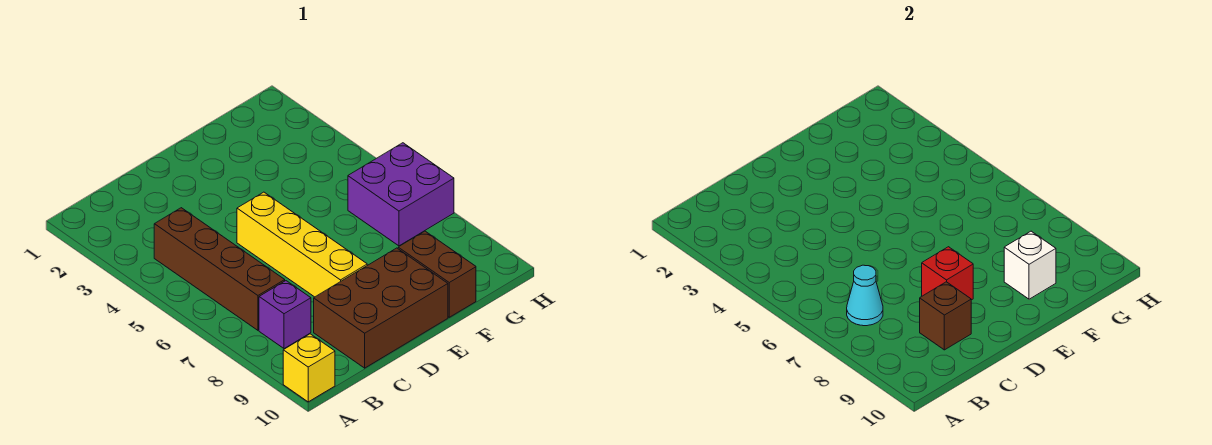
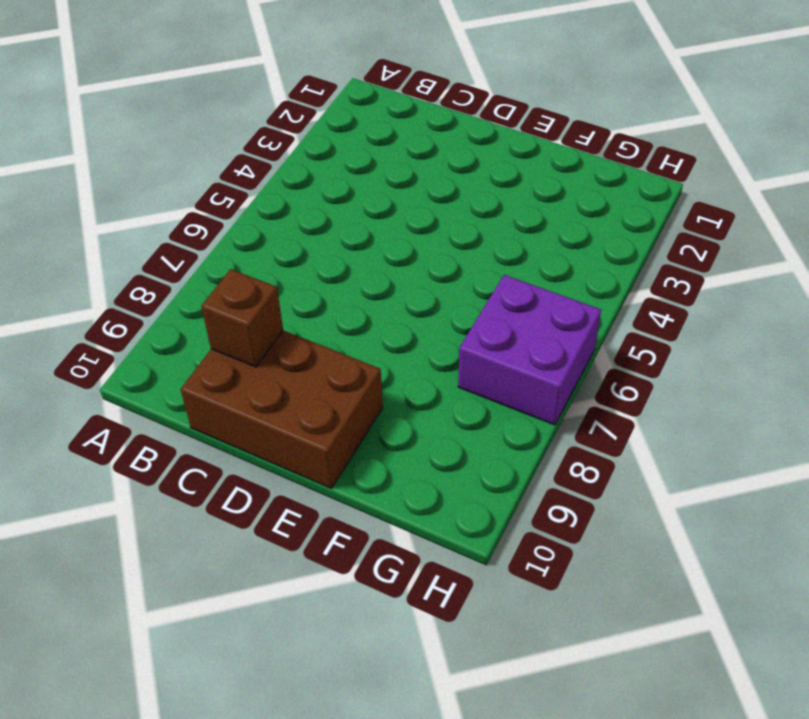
none -> yellow 1x1 brick [283,334,335,402]
none -> brown 1x4 brick [154,208,285,330]

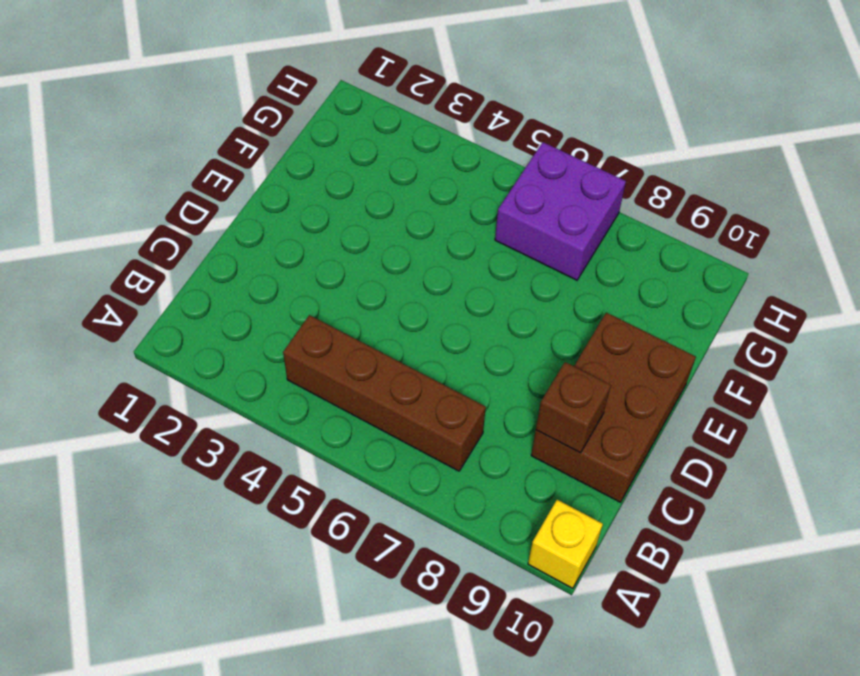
none -> purple 1x1 brick [259,281,311,349]
none -> yellow 1x4 brick [237,192,367,297]

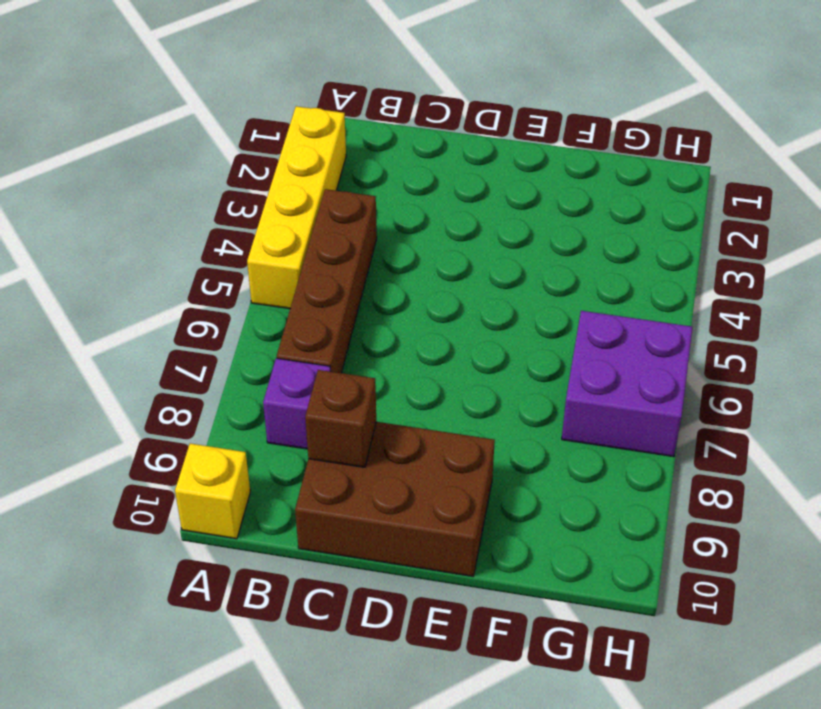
yellow 1x4 brick [247,106,346,309] -> yellow 1x4 brick moved to [237,192,367,297]
none -> brown 1x2 brick [398,231,476,317]
none -> cyan 1x1 cone [847,265,883,326]

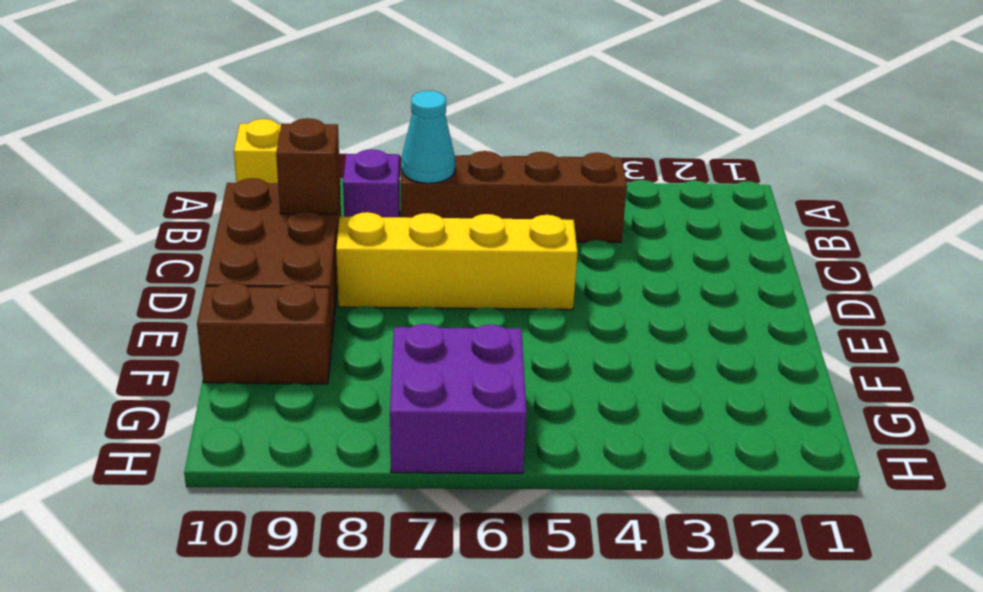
none -> red 1x1 brick [922,247,973,300]
none -> white 1x1 brick [1004,231,1056,299]

